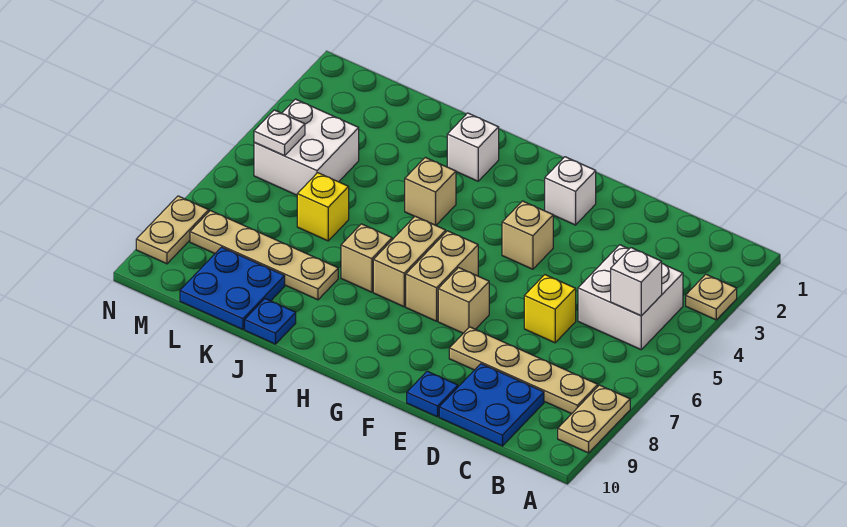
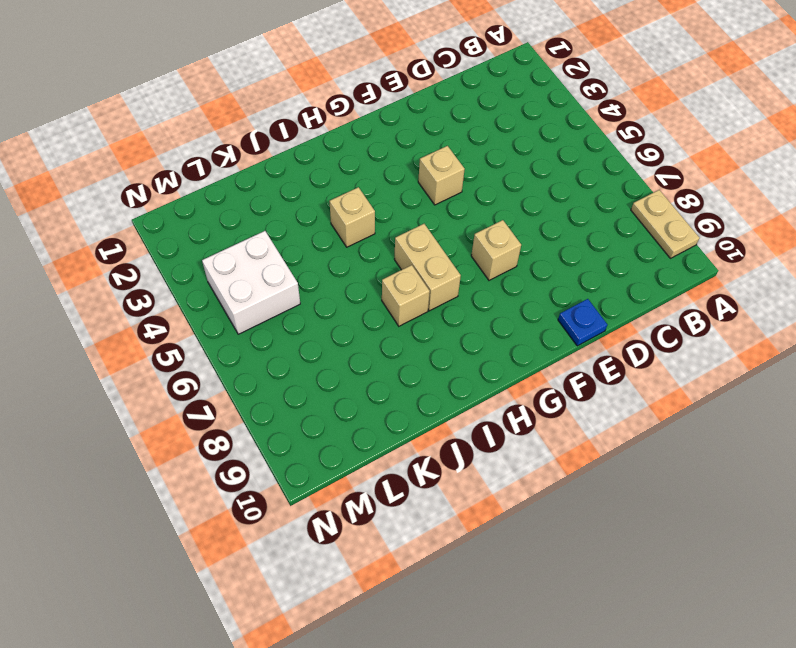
none -> tan 1x1 plate [686,274,737,320]
none -> white 2x2 brick [578,245,683,350]
none -> tan 1x4 plate [449,327,598,414]

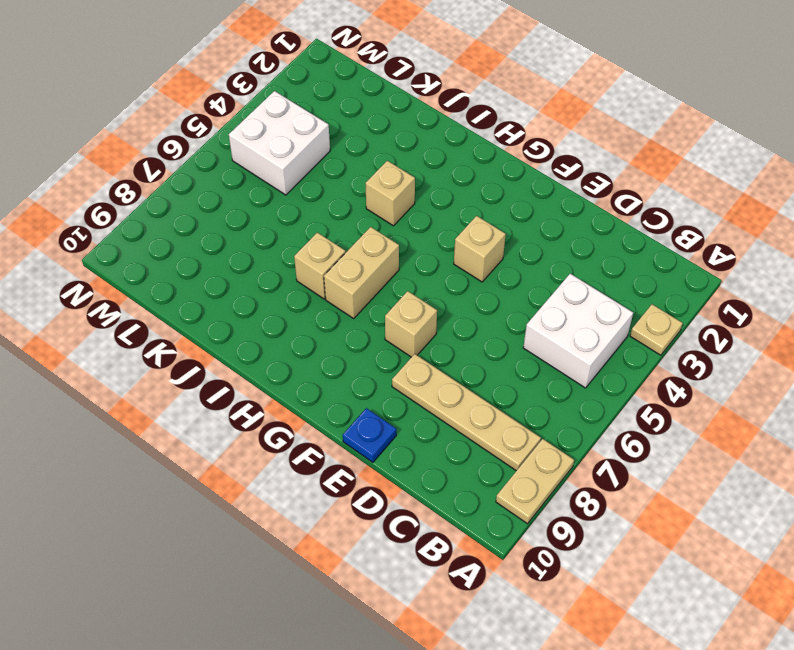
none -> blue 2x2 plate [439,364,544,446]
none -> yellow 1x1 brick [524,275,576,343]
none -> white 1x1 brick [545,157,596,225]

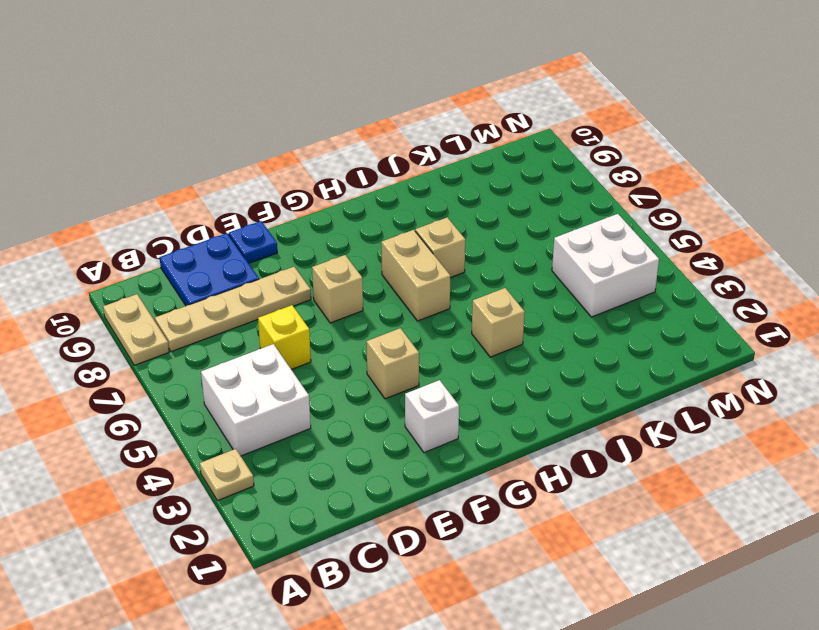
none -> tan 1x2 brick [406,231,478,321]
none -> white 1x1 brick [447,113,499,181]
none -> tan 1x4 plate [190,210,338,300]

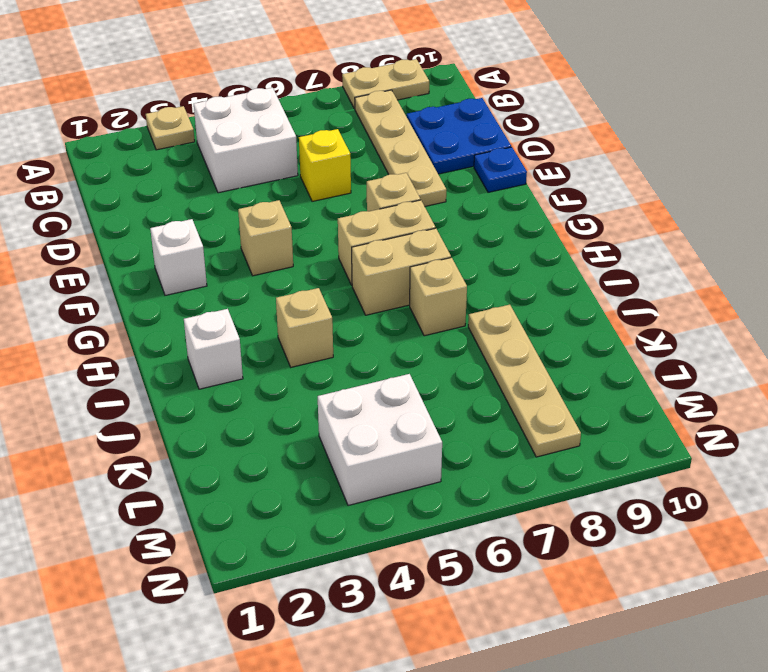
none -> blue 1x1 plate [245,299,296,344]
none -> yellow 1x1 brick [297,173,349,241]
none -> blue 2x2 plate [180,247,285,329]

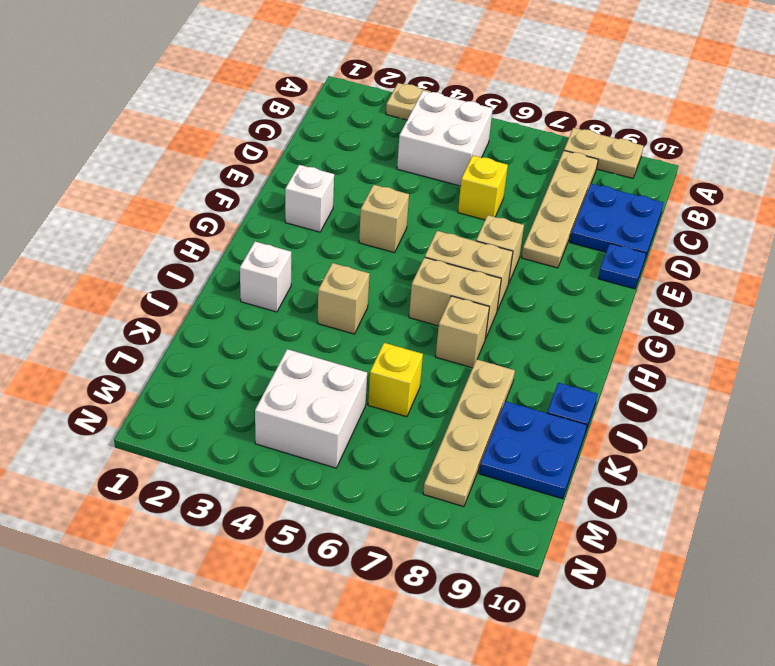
none -> tan 1x2 plate [136,196,209,264]
none -> white 1x1 brick [611,248,662,316]
none -> white 1x1 plate [254,110,305,156]

